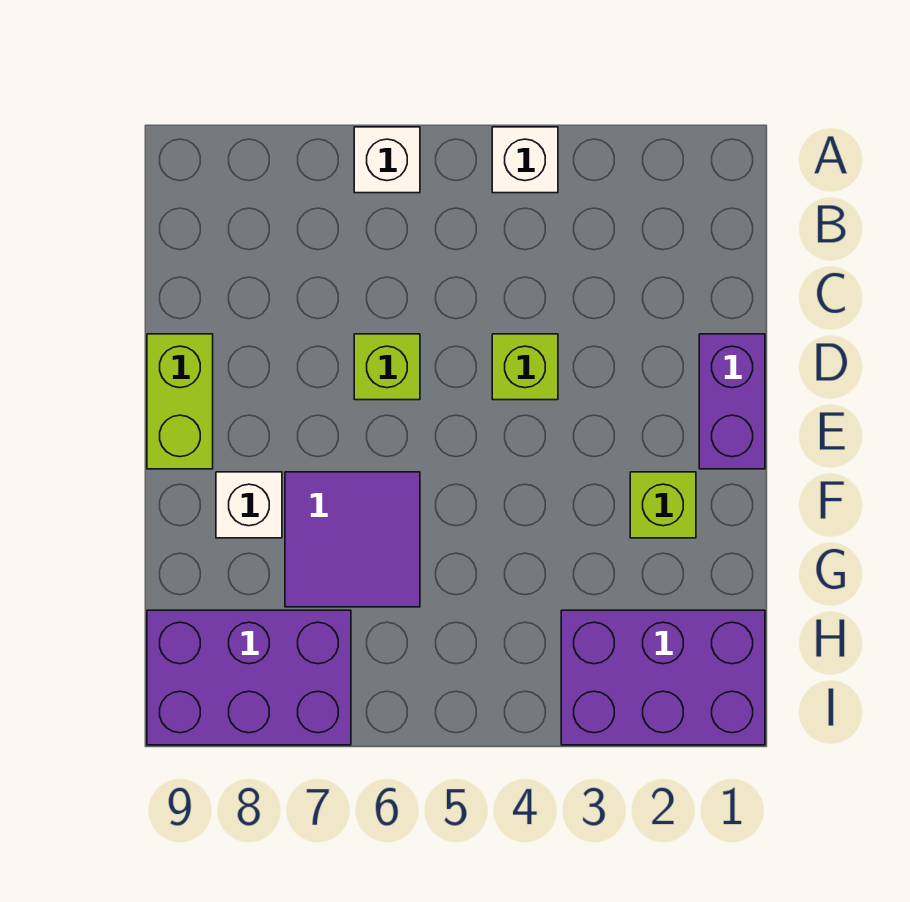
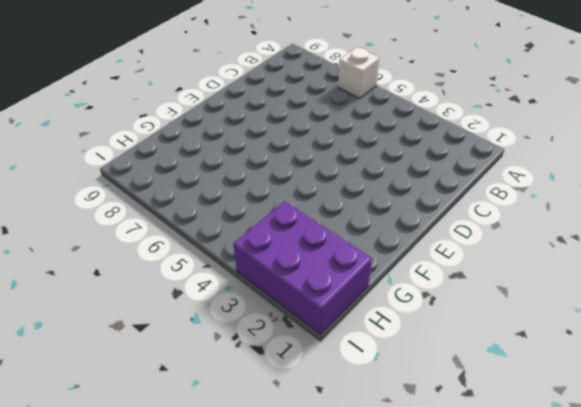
none -> white 1x1 brick [492,127,558,193]
none -> purple 1x2 brick [699,334,765,469]

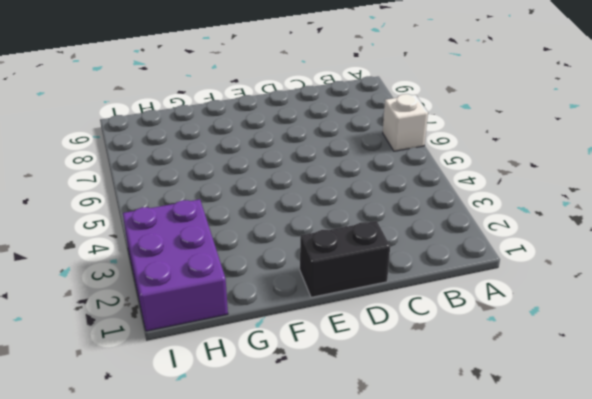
black 1x2 brick [300,221,390,297] -> purple 1x2 brick [699,334,765,469]
none -> white 1x1 brick [492,127,558,193]
none -> lime 1x1 brick [492,334,558,400]

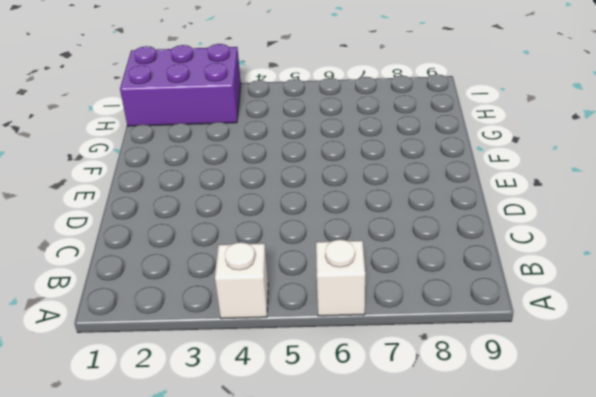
none -> purple 1x2 brick [699,334,765,469]
none -> lime 1x1 brick [492,334,558,400]

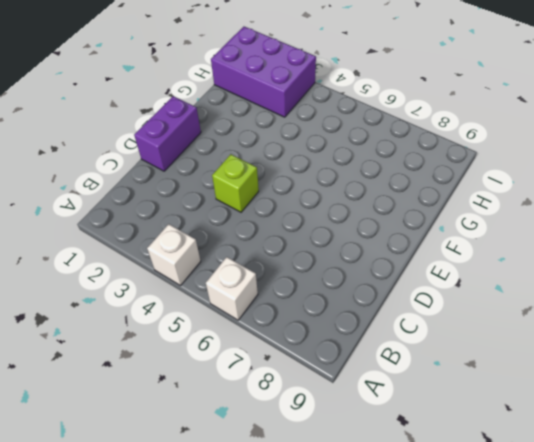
none -> lime 1x1 brick [354,334,420,400]
none -> lime 1x2 brick [147,334,213,469]

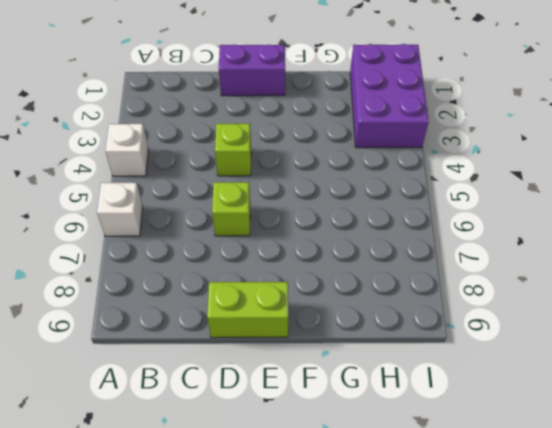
none -> lime 1x1 brick [630,472,696,538]
none -> purple 2x2 tile [285,472,420,607]

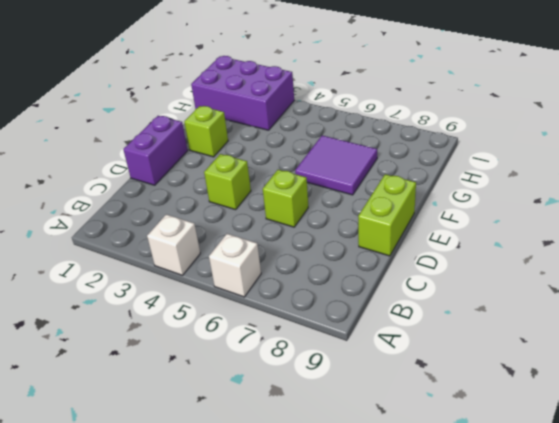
none -> white 1x1 brick [216,472,282,538]
none -> purple 2x3 brick [147,610,351,745]

